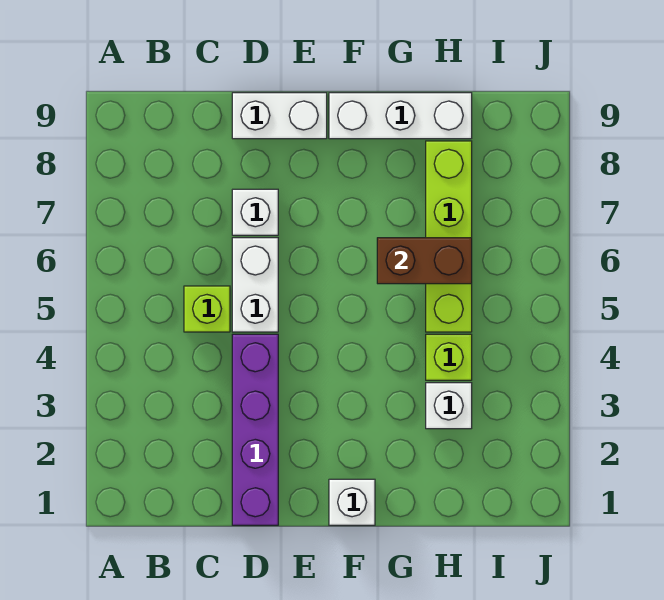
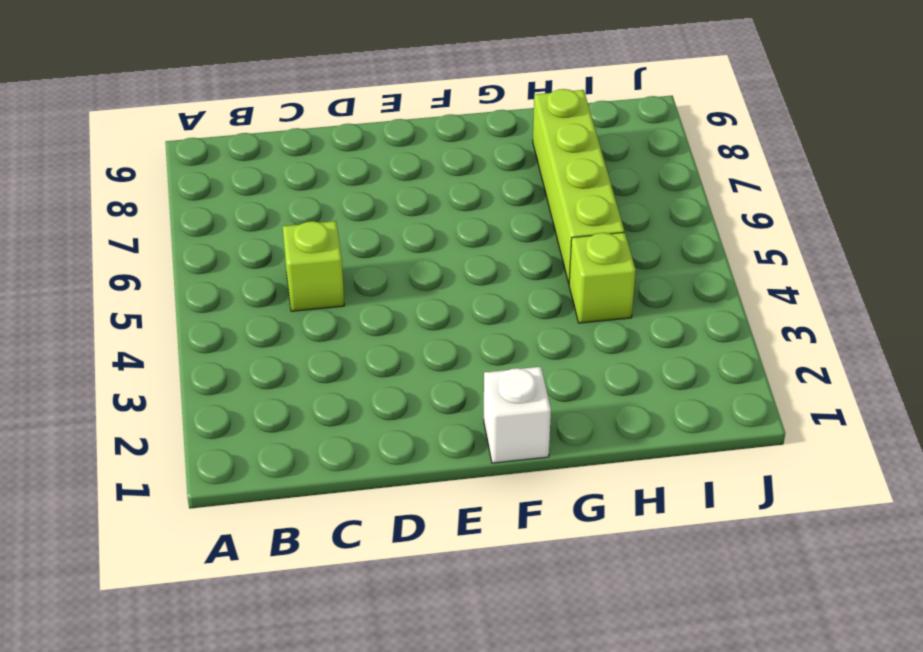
none -> purple 1x4 brick [232,334,278,525]
none -> white 1x2 brick [232,238,278,332]

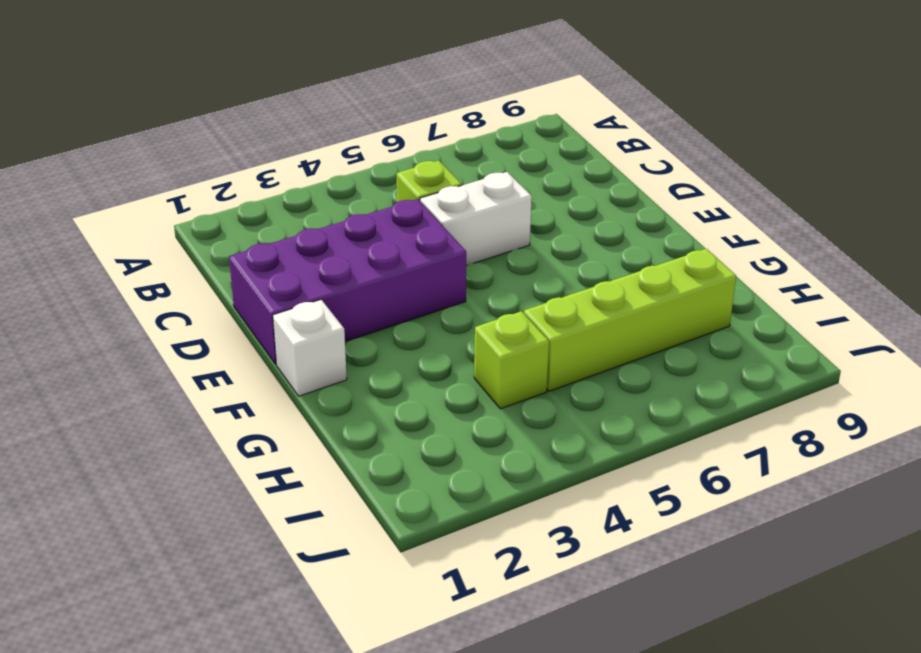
purple 2x4 brick [229,199,466,364] -> purple 1x4 brick [232,334,278,525]
none -> white 1x1 brick [232,189,278,235]
none -> white 1x2 brick [232,93,327,139]

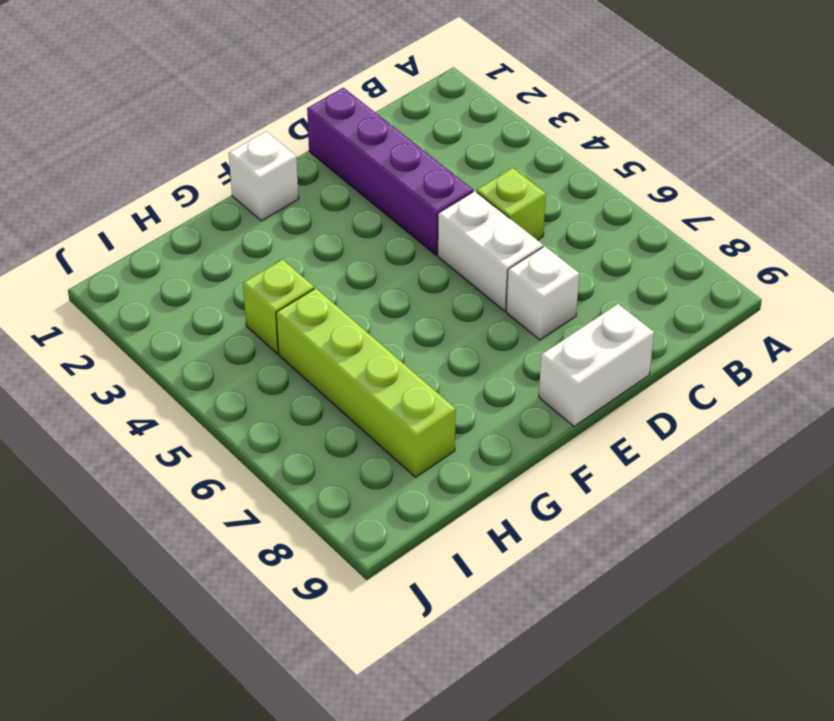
none -> white 1x3 brick [329,93,472,139]
none -> white 1x1 brick [426,383,472,429]

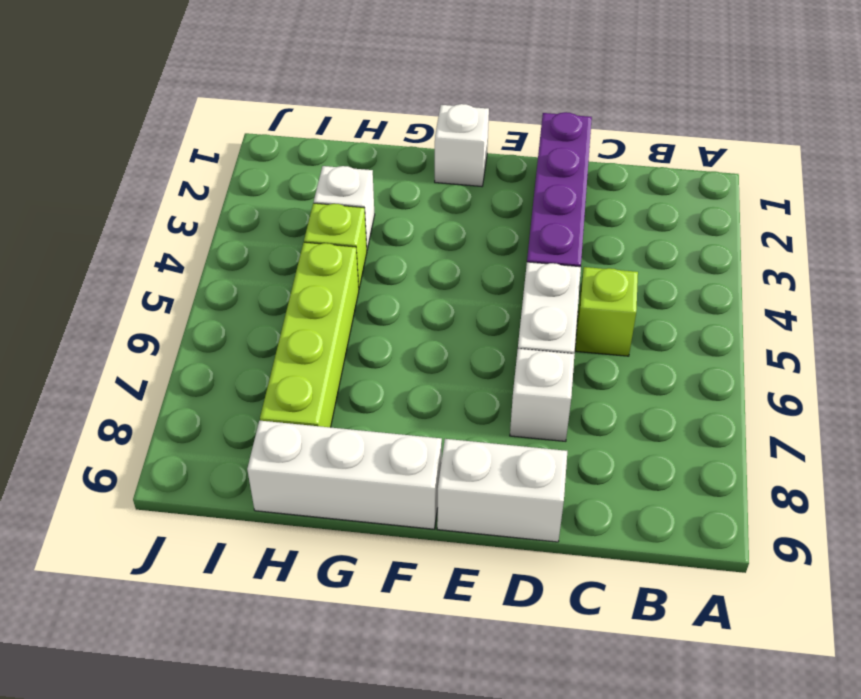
none -> brown 1x2 brick [377,238,472,284]

